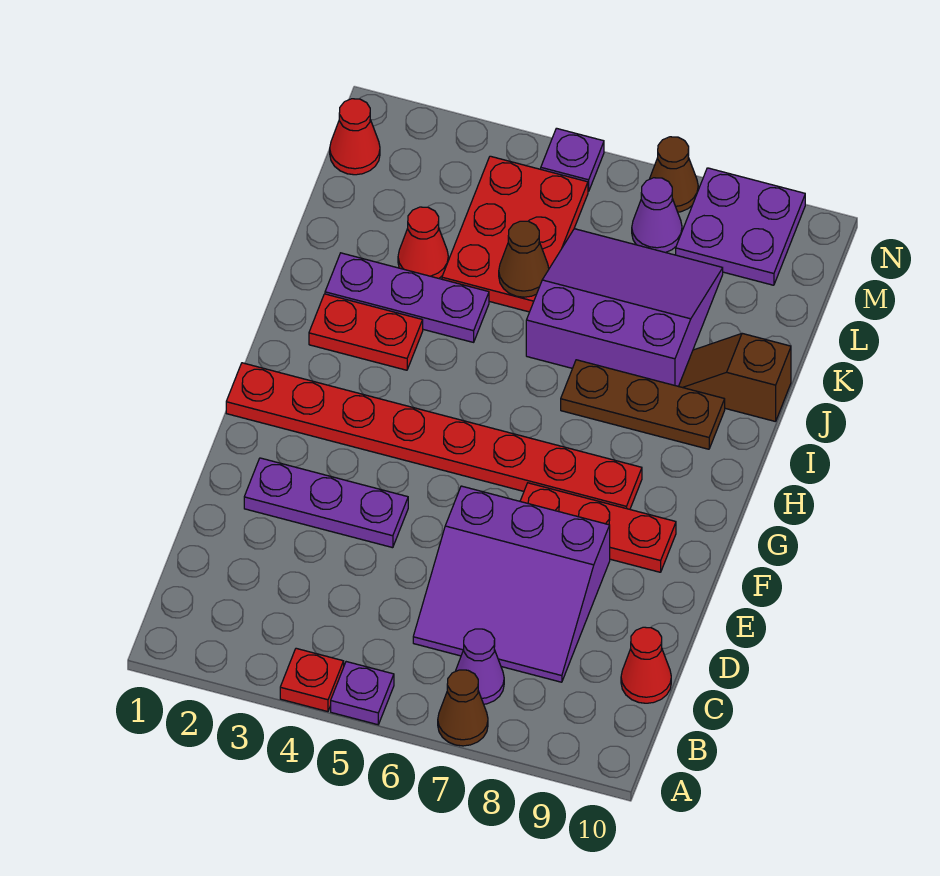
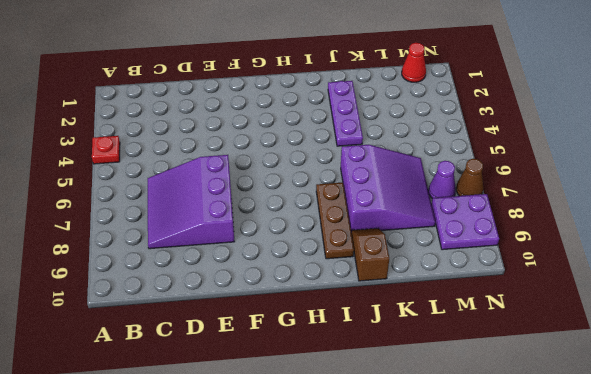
none -> purple 1x1 plate [331,662,394,725]
none -> brown 1x1 cone [438,670,488,746]
none -> purple 1x1 cone [456,629,504,704]

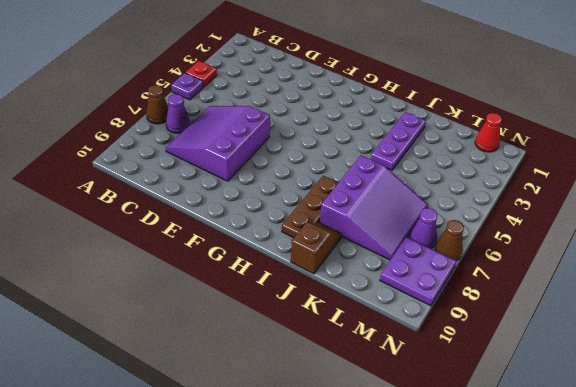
none -> red 1x1 cone [621,627,671,703]
none -> purple 1x3 plate [244,458,408,548]
none -> red 1x3 plate [520,483,676,572]

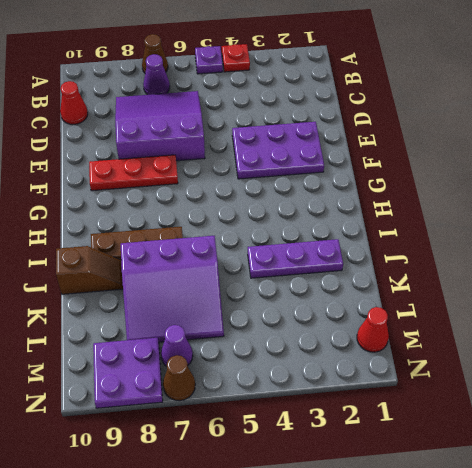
purple 2x3 plate [232,122,324,179] -> purple 1x3 plate [244,458,408,548]
none -> red 1x8 plate [226,363,642,509]
none -> red 1x2 plate [309,294,423,370]
none -> red 1x1 cone [398,207,448,278]

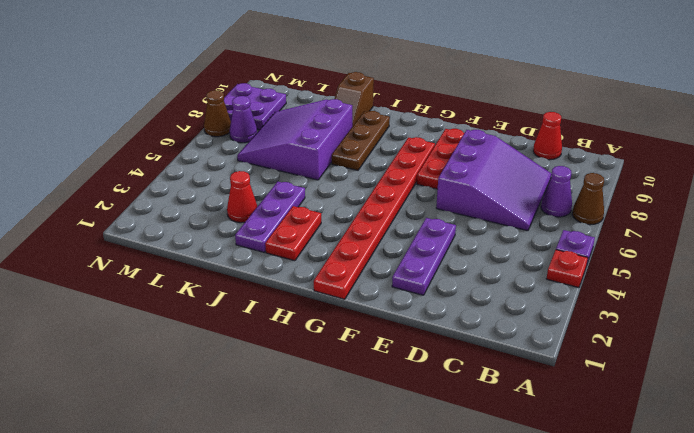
none -> red 2x3 plate [442,156,588,312]
none -> red 1x1 cone [330,99,380,175]
none -> purple 1x1 plate [541,128,604,192]

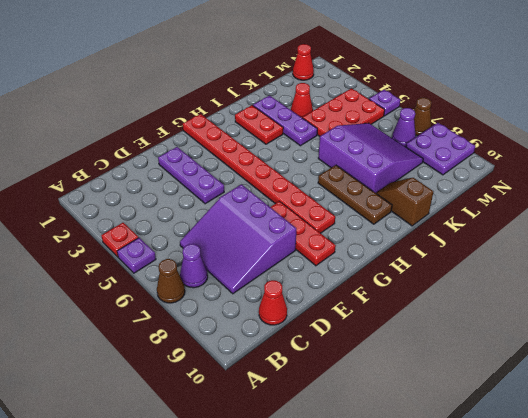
none -> brown 1x1 cone [499,221,549,297]

